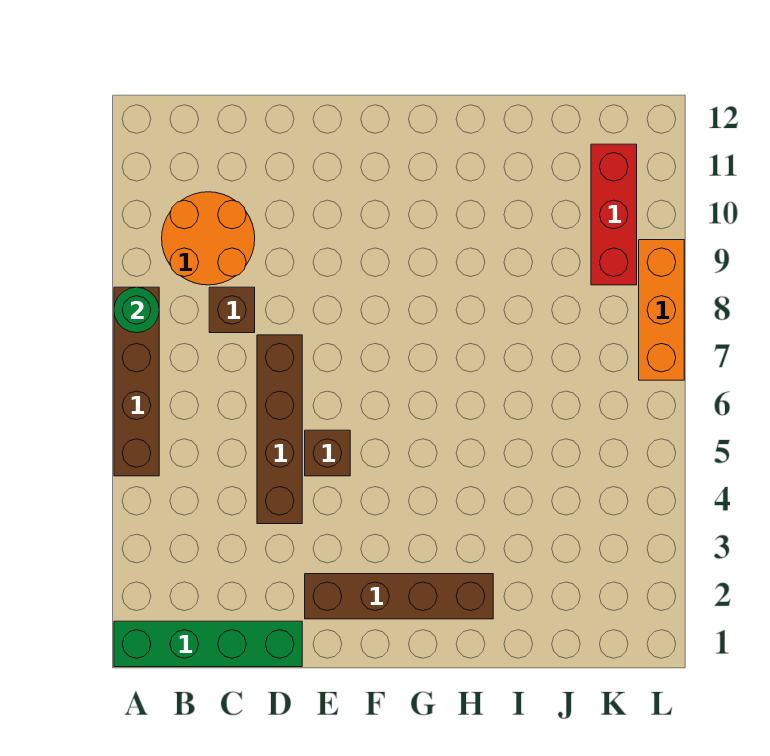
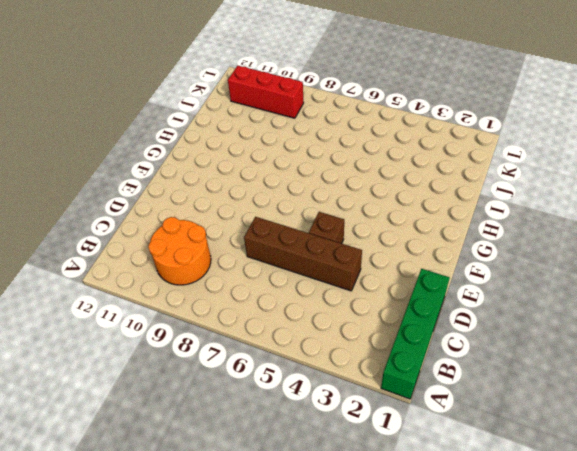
none -> brown 1x4 brick [114,287,159,476]
none -> brown 1x1 brick [209,287,255,333]

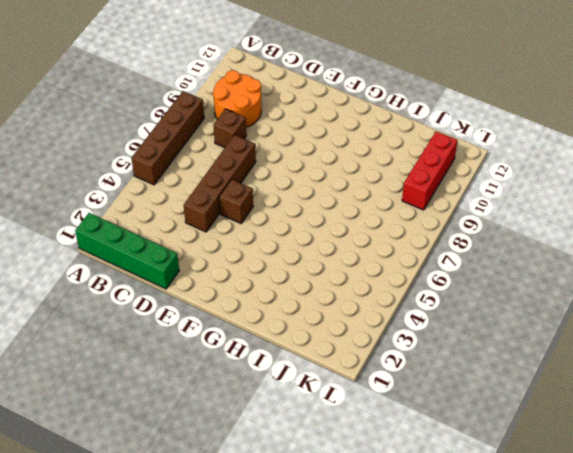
none -> brown 1x4 brick [305,574,493,619]
none -> orange 1x3 brick [639,240,684,380]

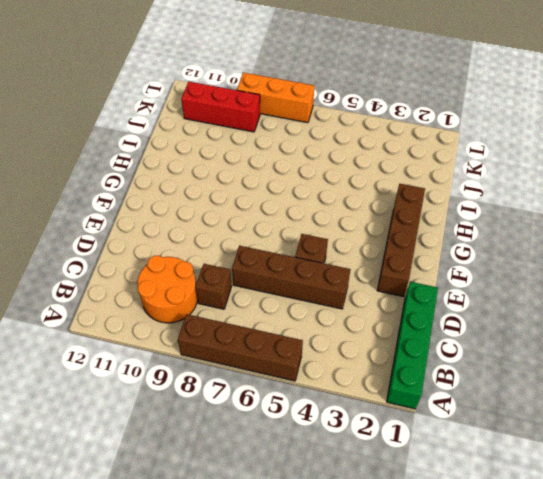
none -> green 1x1 round brick [114,287,159,333]

